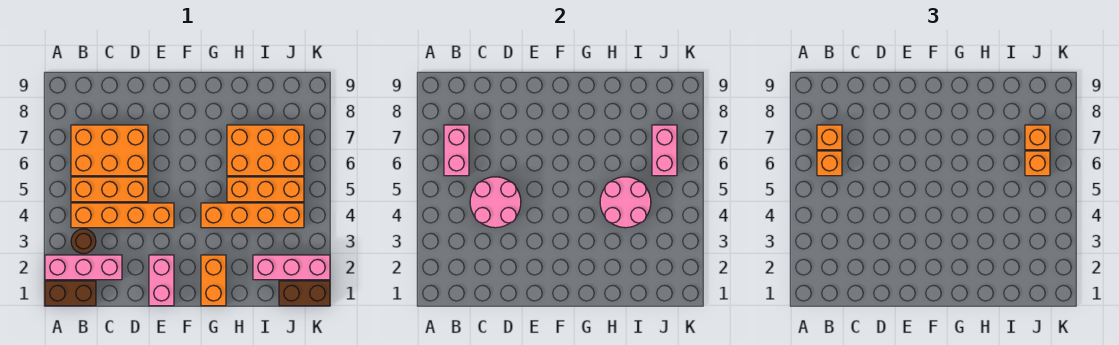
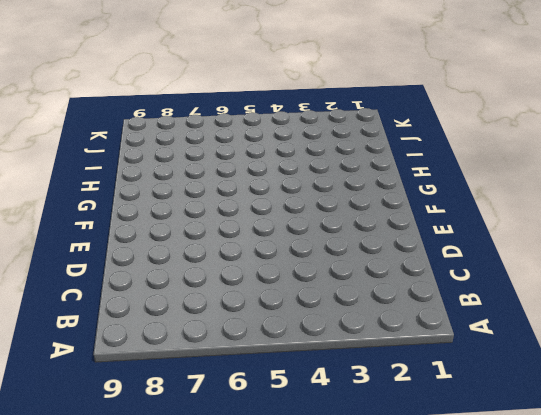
none -> brown 1x2 brick [45,281,96,306]
none -> pink 1x3 brick [45,255,122,280]
none -> brown 1x1 round brick [71,229,96,254]

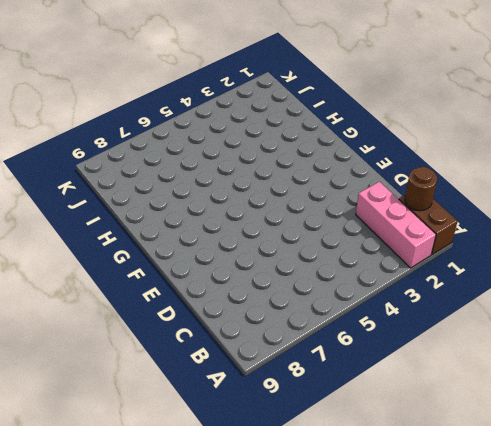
brown 1x1 round brick [405,167,437,211] -> brown 1x1 round brick moved to [71,229,96,254]
none -> orange 1x4 brick [71,203,174,228]
none -> orange 1x3 brick [71,177,148,202]
none -> orange 2x3 brick [71,125,148,176]

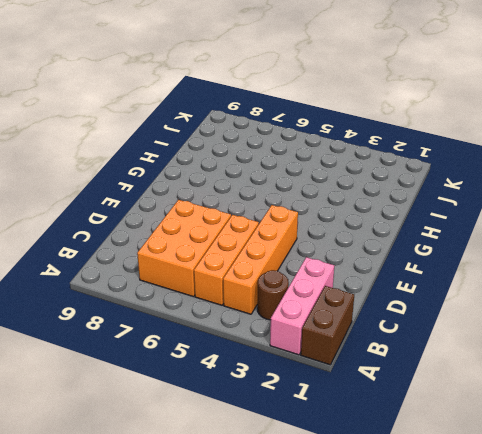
none -> pink 1x2 brick [149,255,174,306]
none -> orange 1x2 brick [201,255,226,306]
none -> orange 1x4 brick [201,203,304,228]

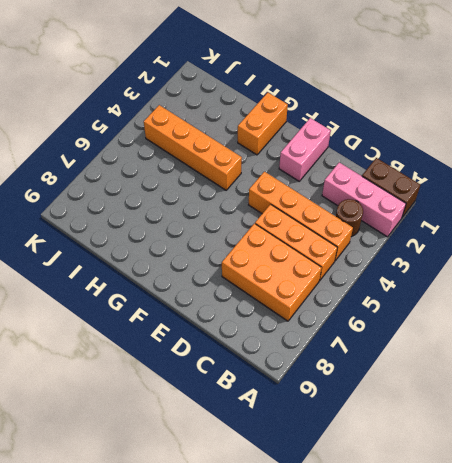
none -> orange 1x3 brick [227,177,304,202]
none -> orange 2x3 brick [227,125,304,176]
none -> pink 1x3 brick [253,255,330,280]

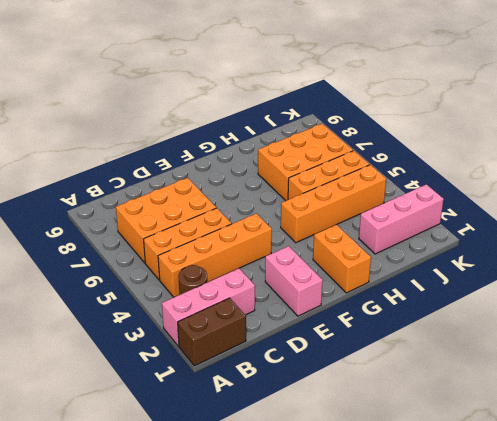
none -> brown 1x2 brick [279,281,330,306]
none -> pink 1x2 brick [444,125,469,176]
none -> pink 2x2 round brick [470,177,521,228]

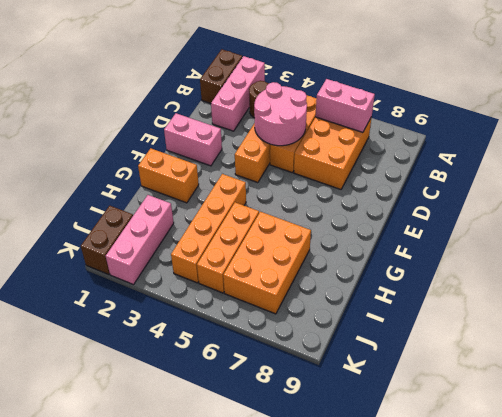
none -> pink 2x2 round brick [600,177,651,228]
none -> pink 1x2 brick [652,125,677,176]
none -> orange 1x1 brick [817,151,842,176]

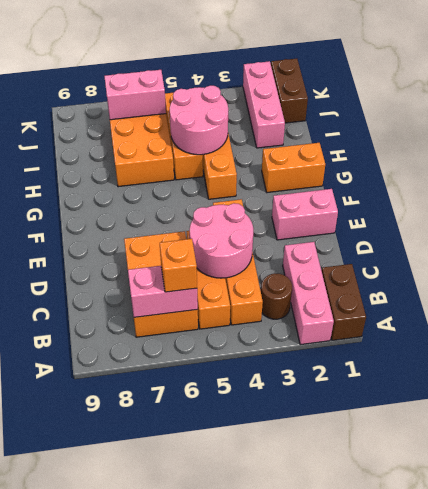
none -> orange 1x1 brick [817,125,842,150]
none -> orange 1x1 brick [1025,151,1050,176]
none -> orange 1x1 brick [1025,125,1050,150]

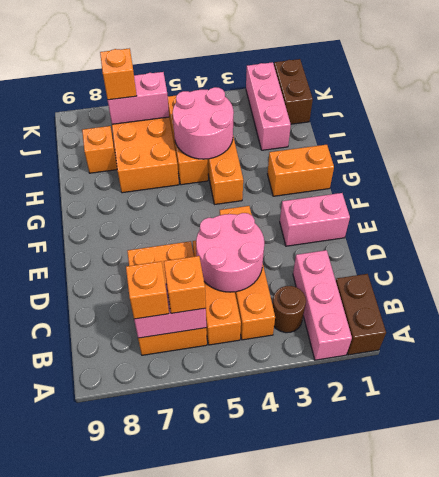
orange 1x1 brick [82,126,117,173] -> orange 1x1 brick moved to [1025,151,1050,176]

